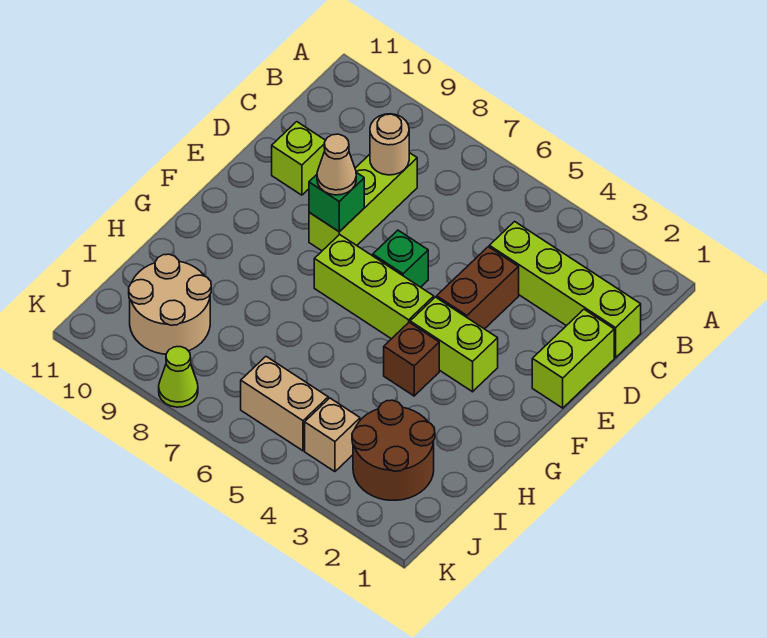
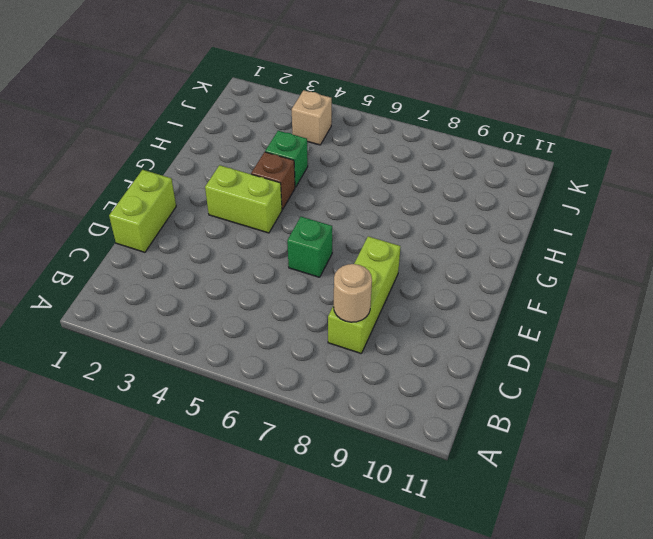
green 1x1 brick [265,131,308,187] -> green 1x1 brick moved to [309,172,364,232]
none -> lime 1x4 brick [489,222,641,358]
none -> brown 1x2 brick [437,247,519,329]
none -> lime 1x1 brick [272,122,326,195]

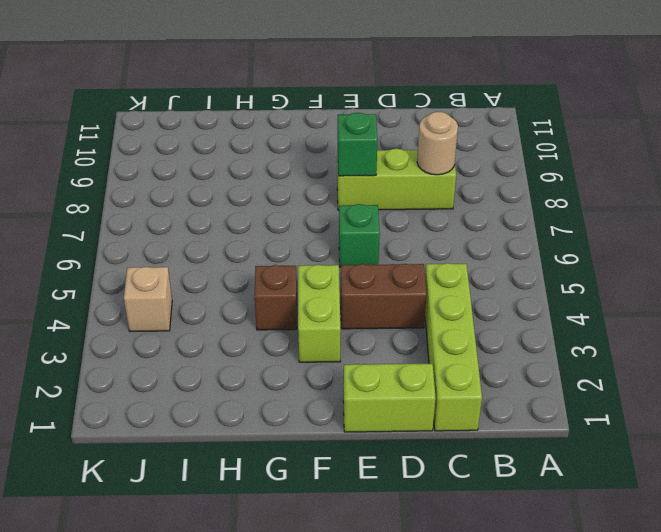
none -> lime 1x1 brick [272,122,326,195]
none -> lime 1x3 brick [314,234,434,339]
none -> brown 2x2 round brick [352,400,435,500]

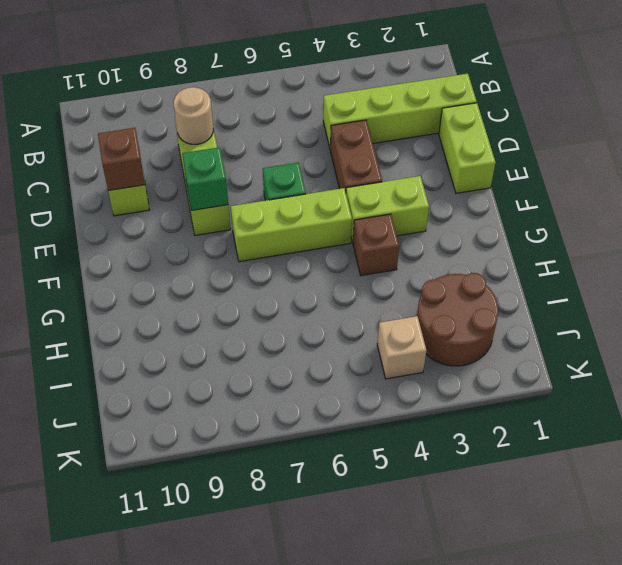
brown 1x1 brick [98,128,145,191] -> none
none -> tan 2x2 round brick [129,254,211,354]
none -> tan 1x2 brick [241,357,328,451]
none -> lime 1x1 cone [159,347,198,407]

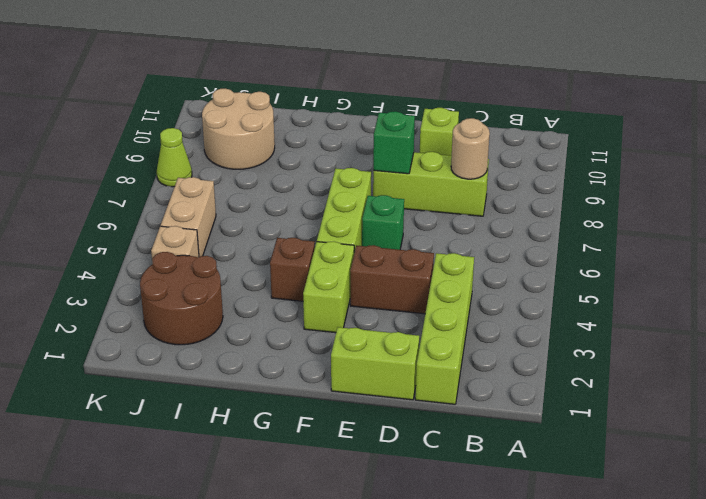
none -> tan 1x1 cone [317,134,356,195]

